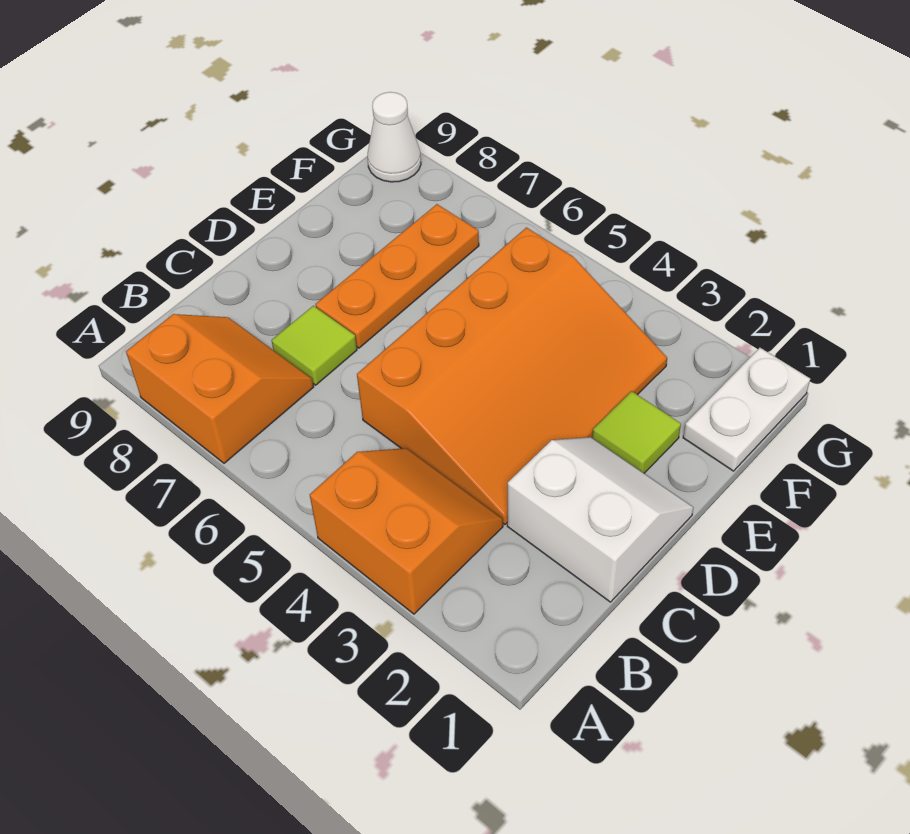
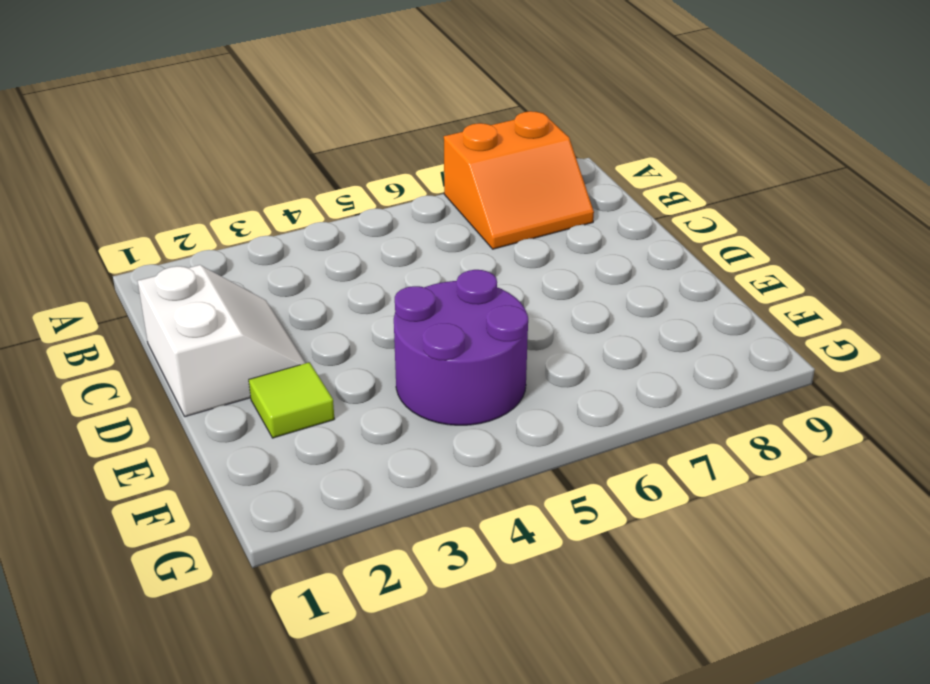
white 2x2 slope [138,265,305,417] -> white 2x2 slope turned to [507,437,693,602]
purple 2x2 round brick [394,270,528,425] -> orange 3x4 slope [357,228,667,524]
none -> orange 2x2 slope [310,448,503,614]
none -> lime 1x1 tile [271,306,357,385]

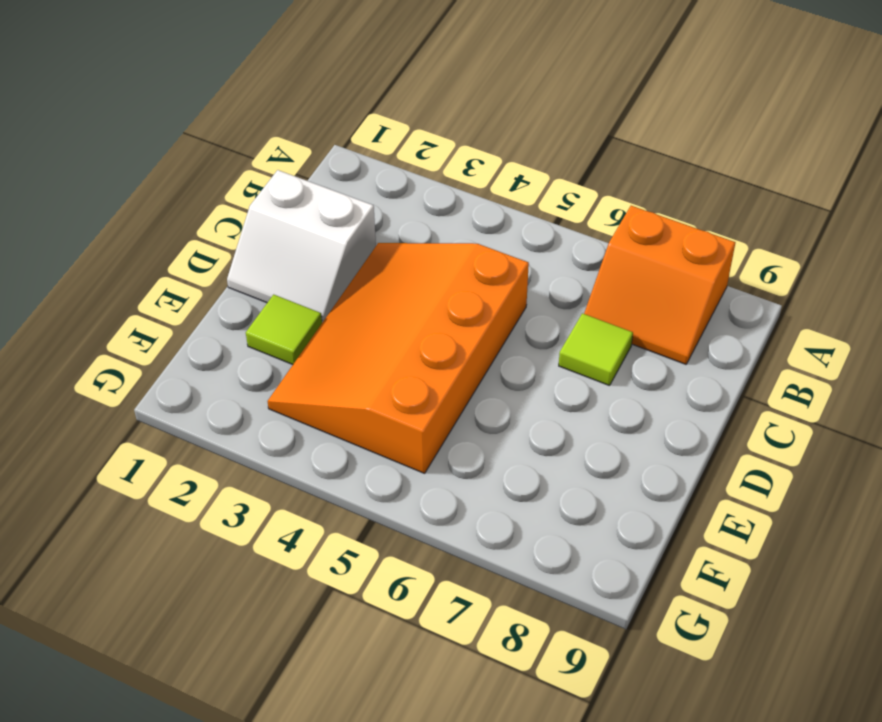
none -> orange 2x2 slope [310,448,503,614]
none -> orange 1x3 plate [315,204,479,348]

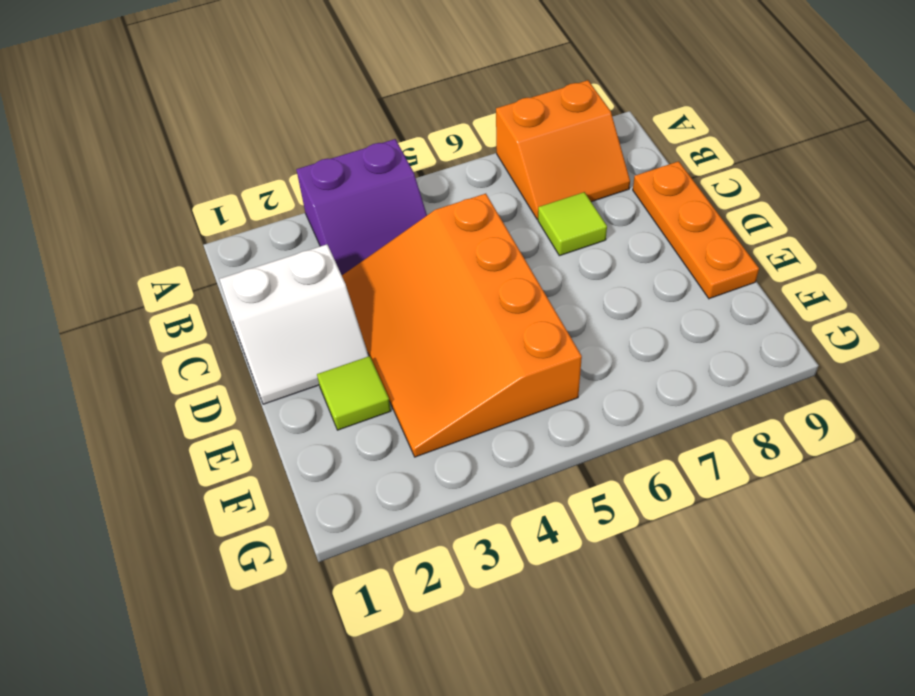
purple 2x2 slope [296,139,427,275] -> orange 2x2 slope [310,448,503,614]
orange 1x3 plate [633,161,759,299] -> orange 1x3 plate moved to [315,204,479,348]
none -> white 1x2 plate [683,348,810,471]
none -> white 1x1 cone [368,92,421,182]

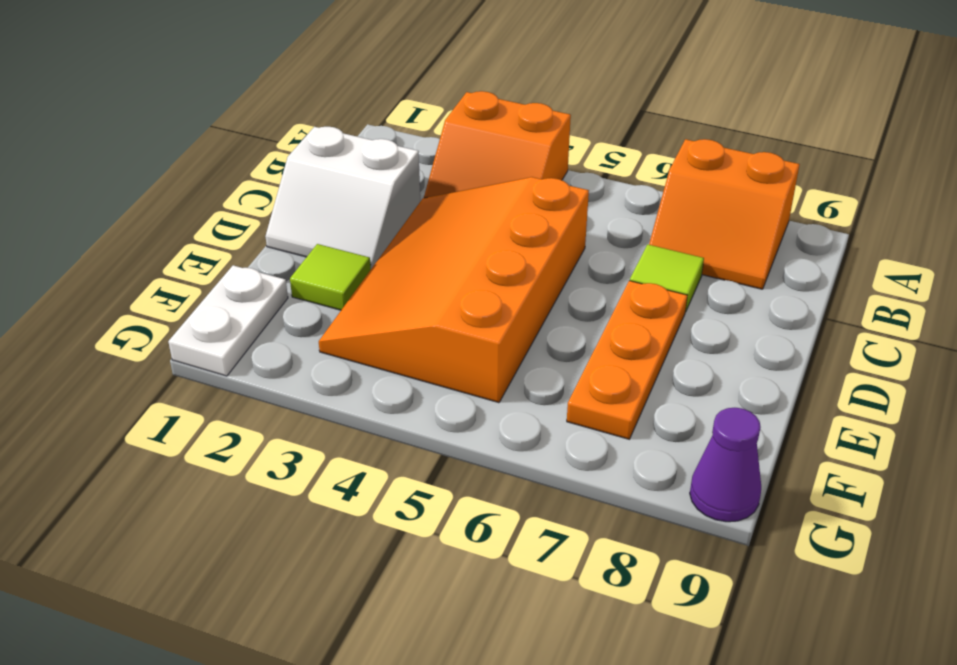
purple 1x1 cone [690,408,761,522] -> white 1x1 cone [368,92,421,182]

